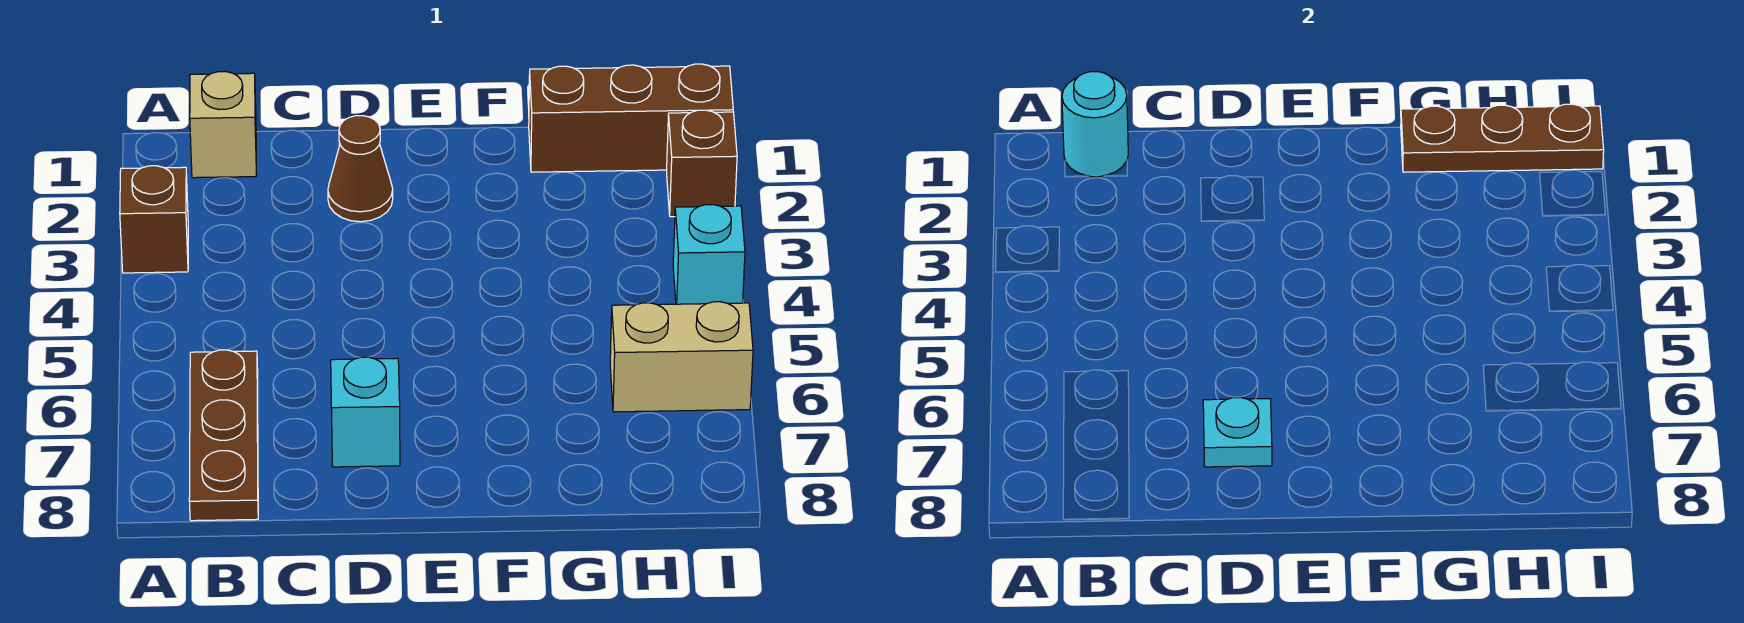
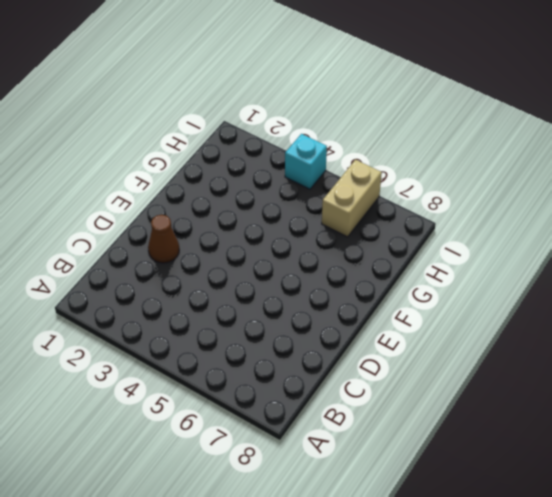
none -> brown 1x1 brick [120,166,188,273]
none -> tan 1x1 brick [190,72,257,178]
none -> brown 1x3 plate [189,350,258,521]

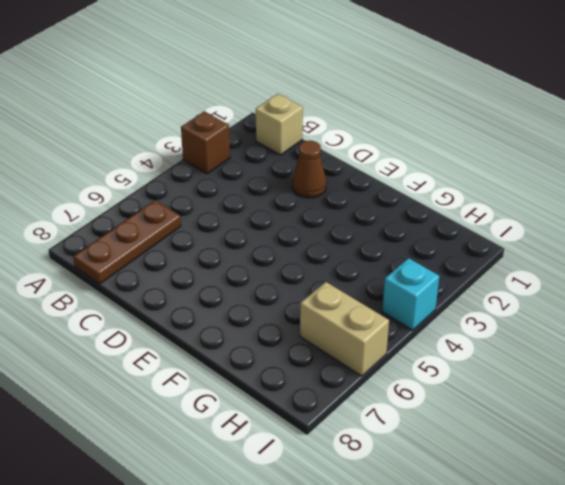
none -> cyan 1x1 brick [331,357,400,467]
none -> brown 1x3 brick [529,64,733,172]
none -> brown 1x1 brick [667,110,737,217]

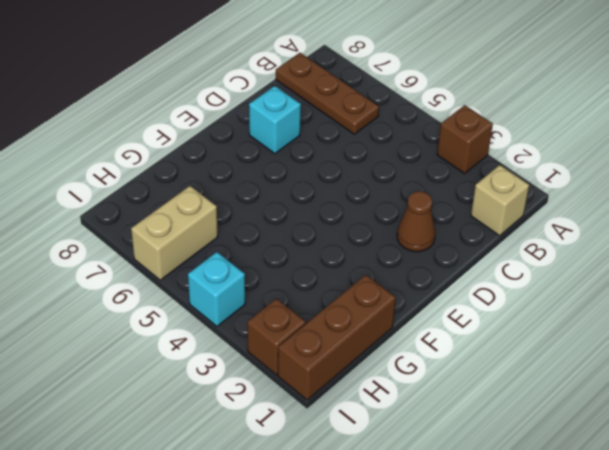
none -> cyan 1x1 round brick [1062,72,1128,177]
none -> cyan 1x1 plate [1203,398,1272,467]
none -> brown 1x3 plate [1401,104,1604,172]

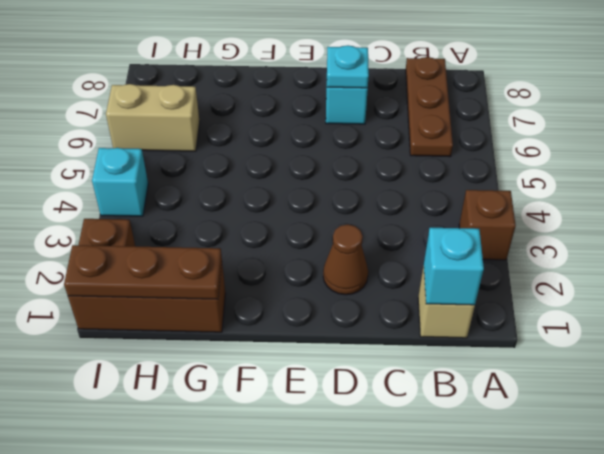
cyan 1x1 brick [424,228,484,305] -> cyan 1x1 round brick [1062,72,1128,177]

